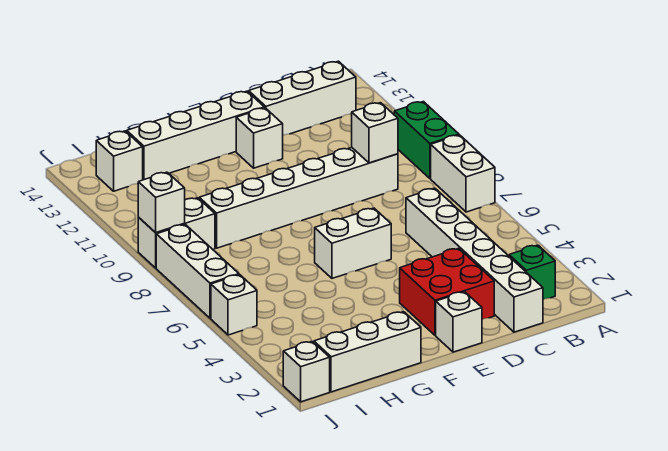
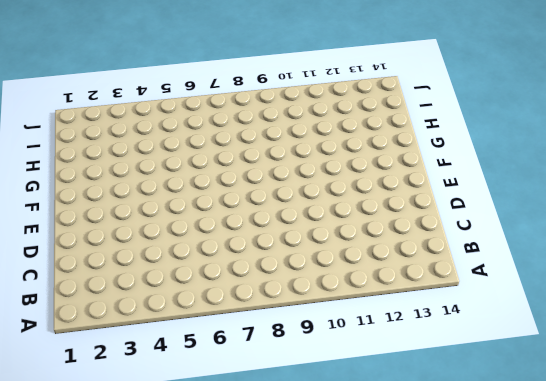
none -> white 1x2 brick [431,135,495,212]
none -> green 1x2 brick [394,102,459,179]
none -> green 1x1 brick [509,245,555,300]

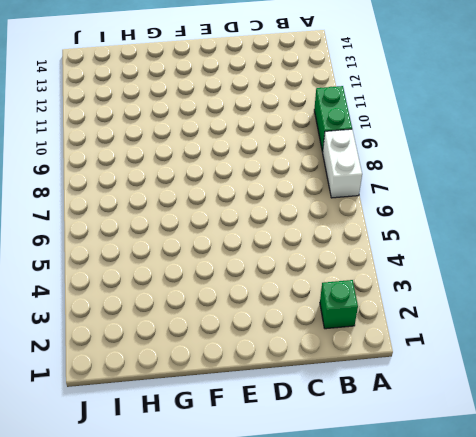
none -> white 1x3 brick [249,61,356,135]
none -> white 1x6 brick [406,188,543,332]
none -> white 1x6 brick [199,148,398,248]

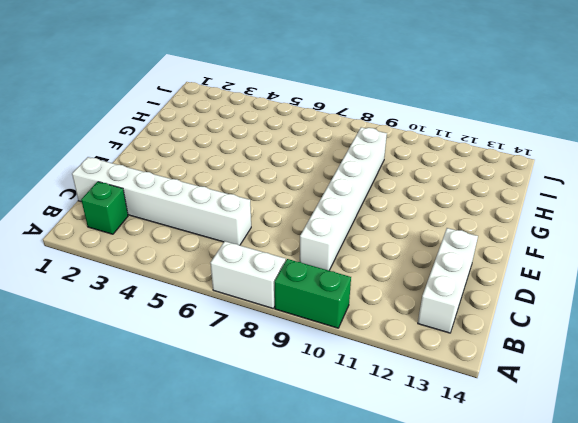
none -> red 2x2 brick [400,248,494,335]
none -> white 1x1 brick [436,292,482,352]
none -> white 1x2 brick [315,208,391,278]

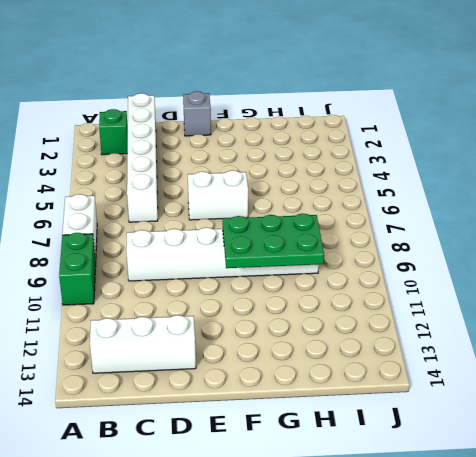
grey 1x1 brick [183,91,211,136] -> white 1x1 brick [436,292,482,352]
green 2x3 plate [223,214,324,268] -> none
none -> red 2x2 brick [400,248,494,335]
none -> white 1x1 brick [236,108,283,168]
none -> white 1x4 brick [127,91,264,180]

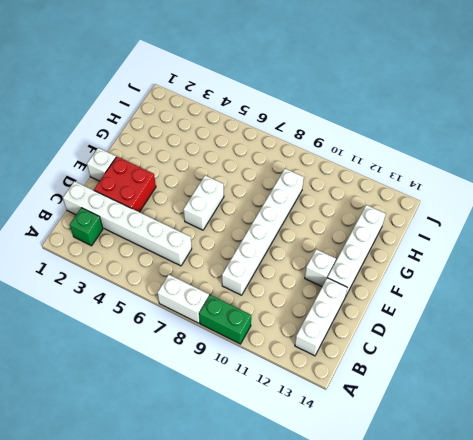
none -> white 1x3 brick [314,312,421,392]
none -> white 1x2 brick [138,198,215,268]
none -> white 1x1 brick [96,131,143,191]

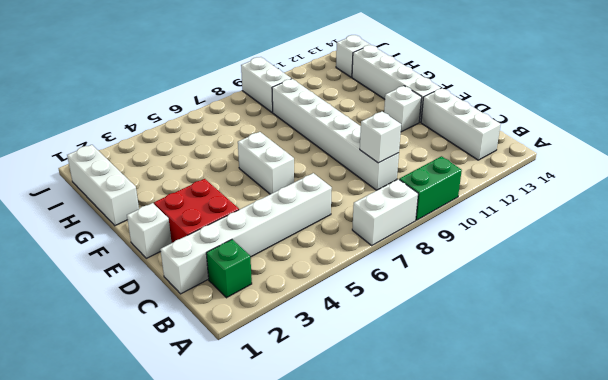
none -> white 1x1 brick [283,342,330,402]
none -> white 1x1 brick [211,275,257,335]
none -> white 1x3 brick [156,225,239,318]

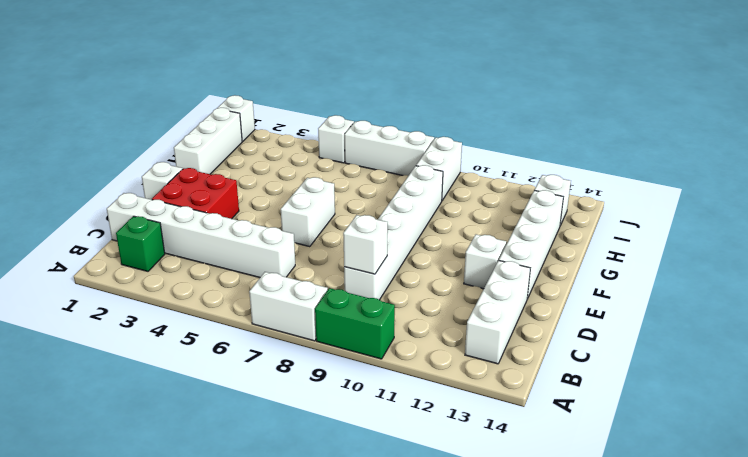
none -> white 1x1 brick [138,172,185,233]

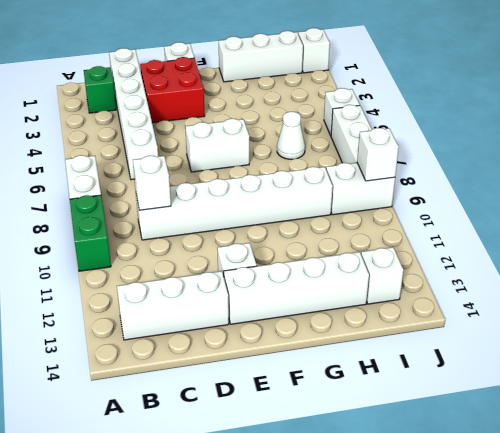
white 1x1 cone [277,112,305,159] -> none

